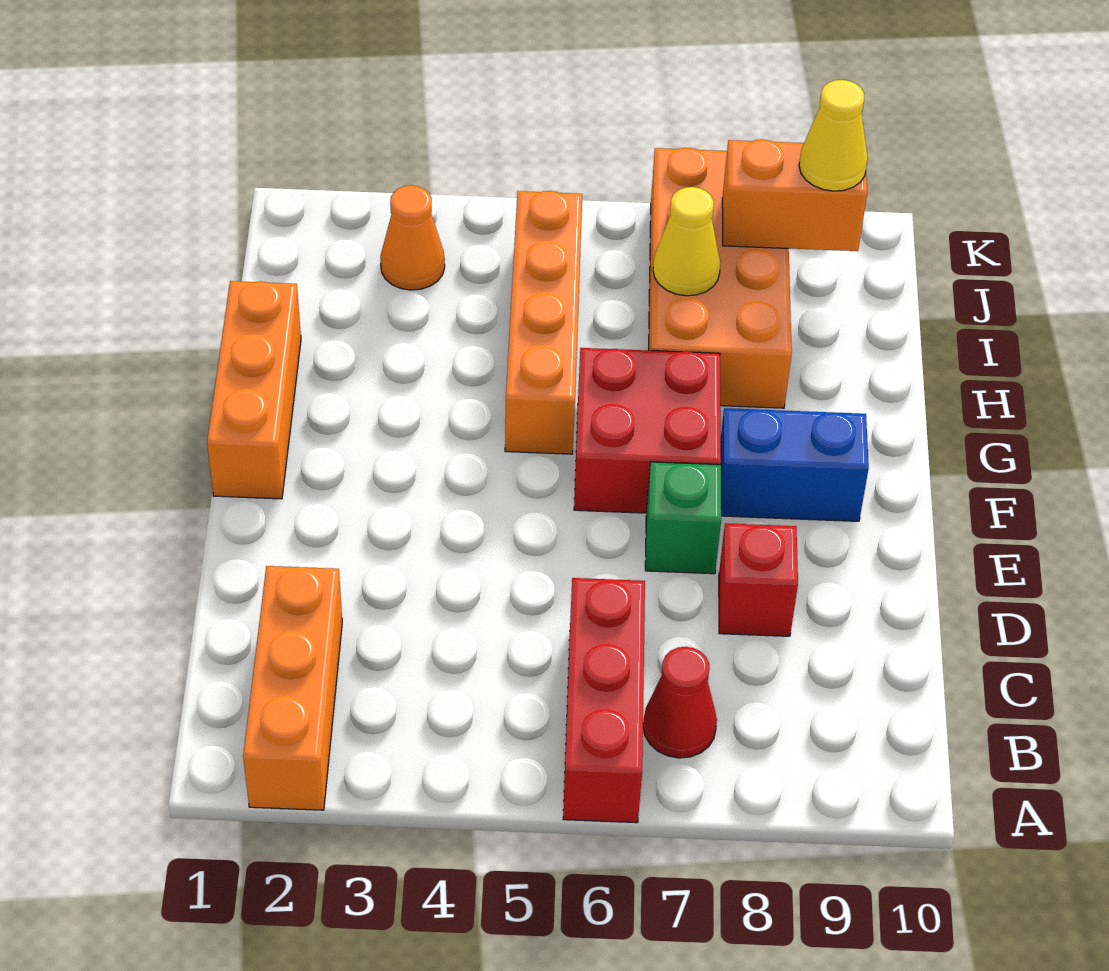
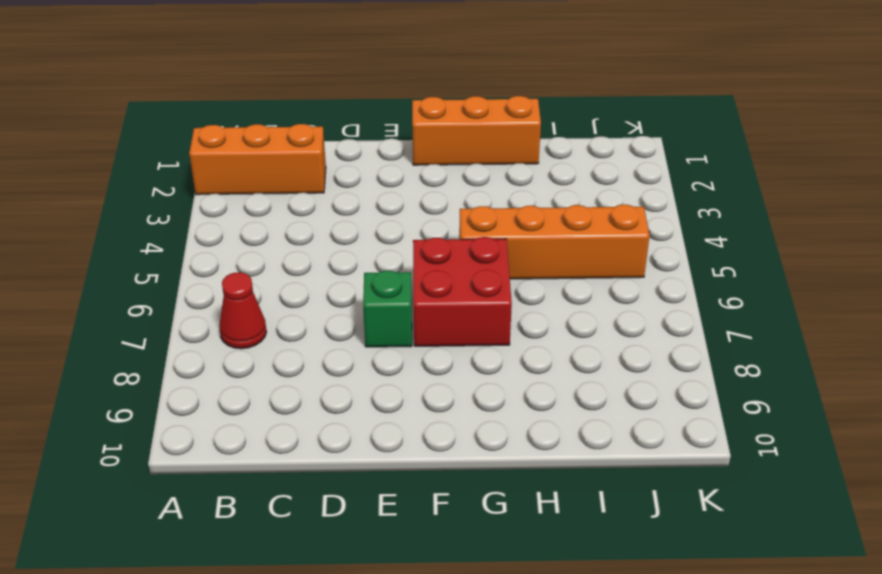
none -> red 1x3 brick [563,578,645,823]
none -> red 1x1 brick [719,523,798,636]
none -> blue 1x2 brick [721,408,869,521]

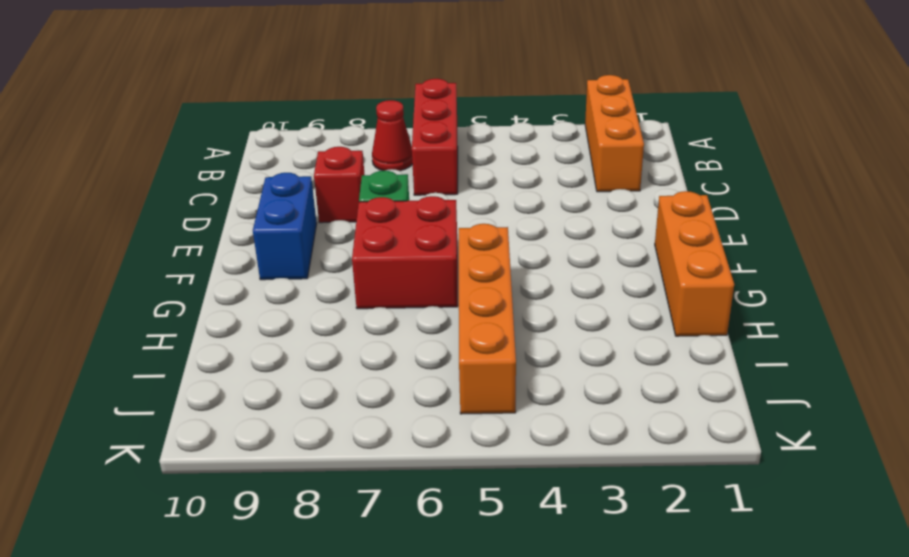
blue 1x2 brick [253,173,317,280] -> blue 1x2 brick turned to [721,408,869,521]
none -> orange 2x4 brick [649,148,792,408]
none -> orange 1x1 cone [380,185,445,290]
none -> yellow 1x1 cone [653,187,721,296]

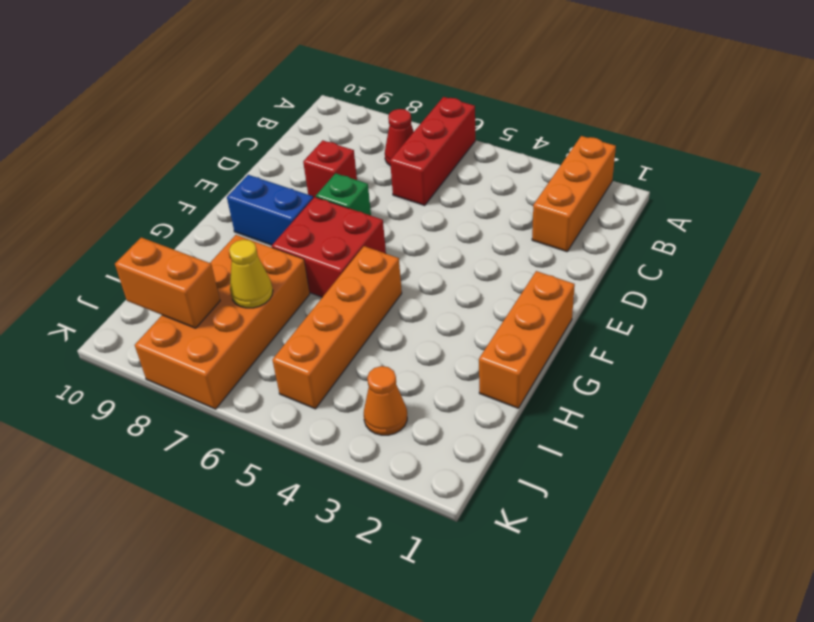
none -> yellow 1x1 cone [799,80,868,191]

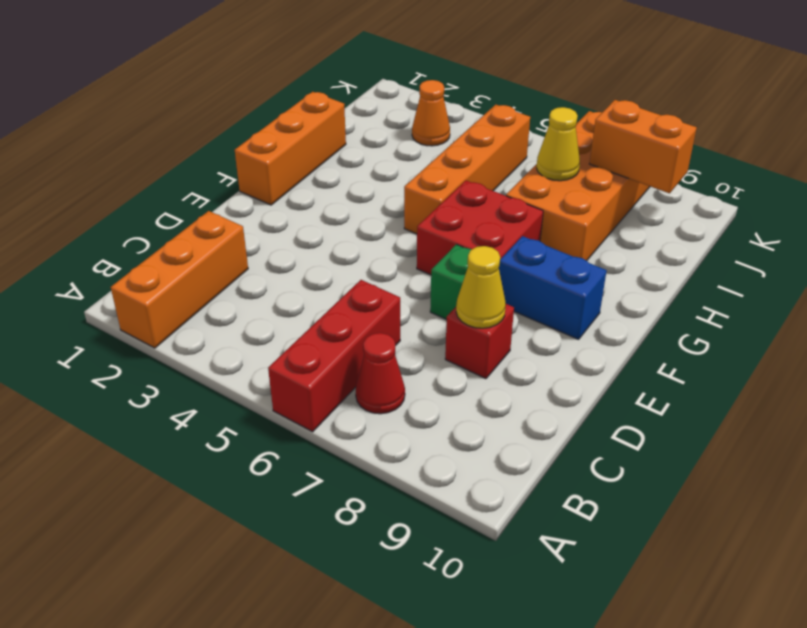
yellow 1x1 cone [456,246,506,328] -> yellow 1x1 cone moved to [799,80,868,191]

